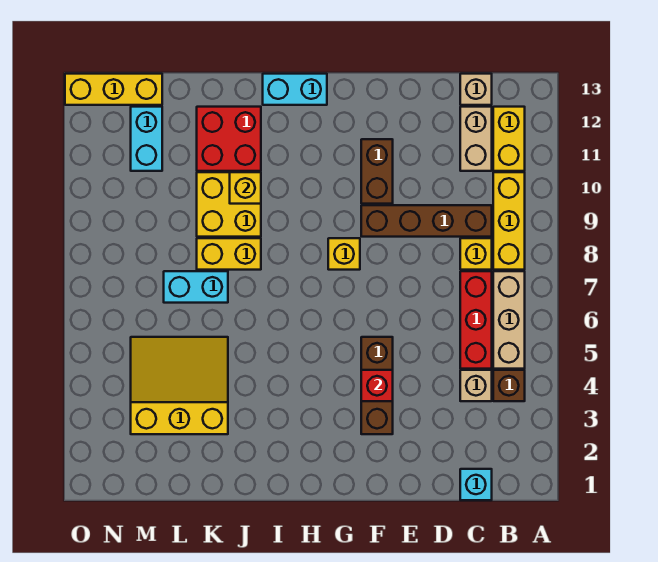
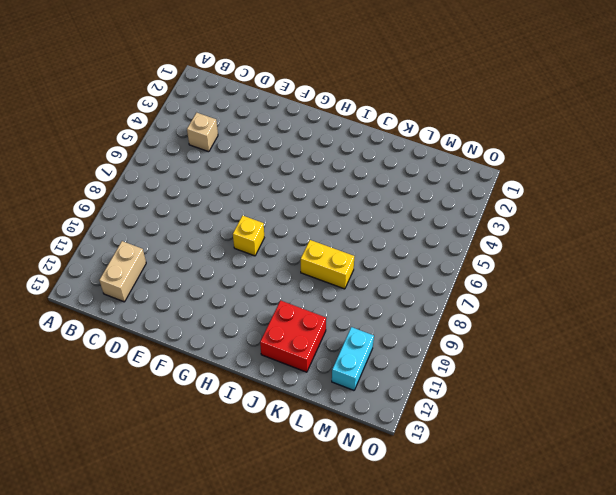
none -> brown 1x1 brick [493,370,525,401]
none -> tan 1x3 brick [493,271,525,369]
none -> yellow 1x3 brick [493,172,525,270]

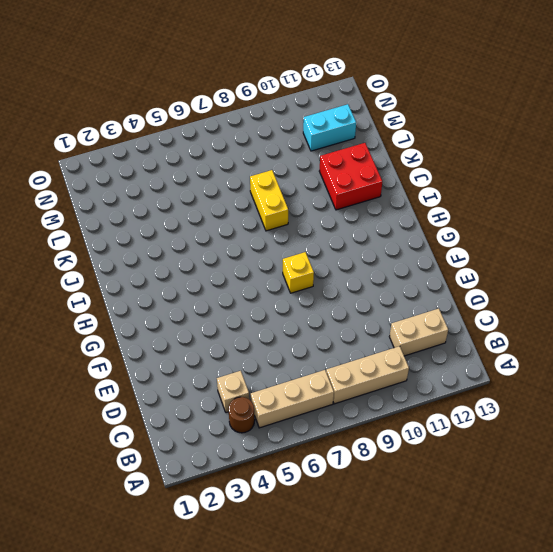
brown 1x1 round brick [228,397,255,433] -> brown 1x1 brick [493,370,525,401]
tan 1x3 brick [326,346,409,404] -> yellow 1x3 brick [493,172,525,270]
none -> yellow 1x2 brick [493,107,525,171]
none -> cyan 1x1 brick [460,469,492,500]
none -> red 1x3 brick [460,271,492,369]

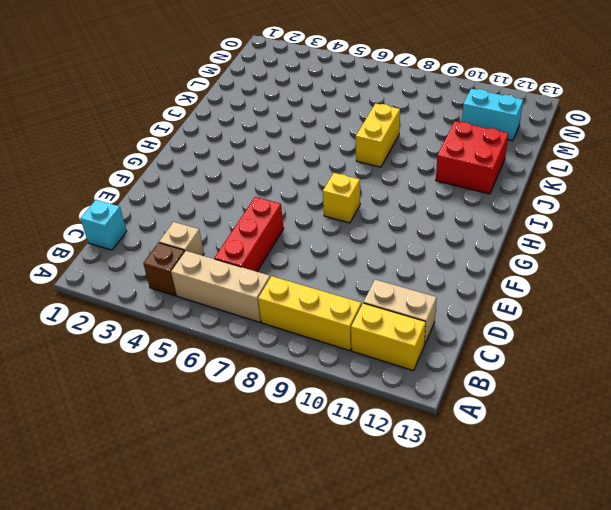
red 1x3 brick [214,197,284,272] -> red 1x3 brick turned to [460,271,492,369]
none -> yellow 1x1 brick [460,238,492,270]
none -> brown 1x4 brick [361,205,492,237]
none -> tan 1x1 brick [460,74,492,105]

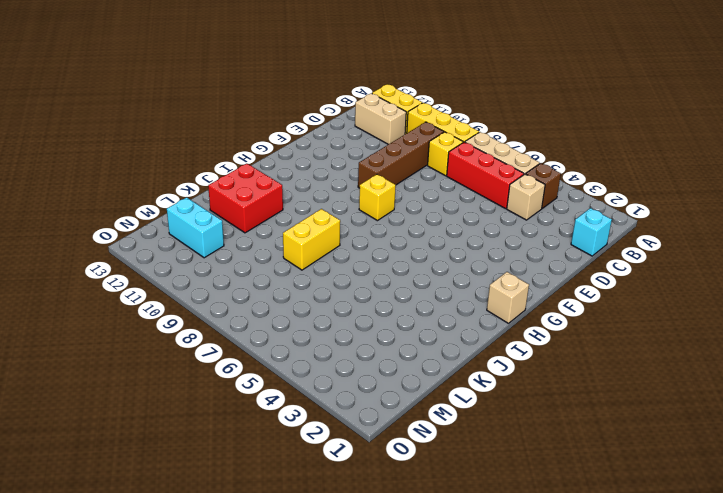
tan 1x1 brick [487,272,529,323] -> tan 1x1 brick moved to [460,74,492,105]
none -> brown 1x3 brick [361,337,393,434]
none -> brown 1x2 brick [361,139,393,204]
none -> cyan 1x2 brick [263,74,327,105]

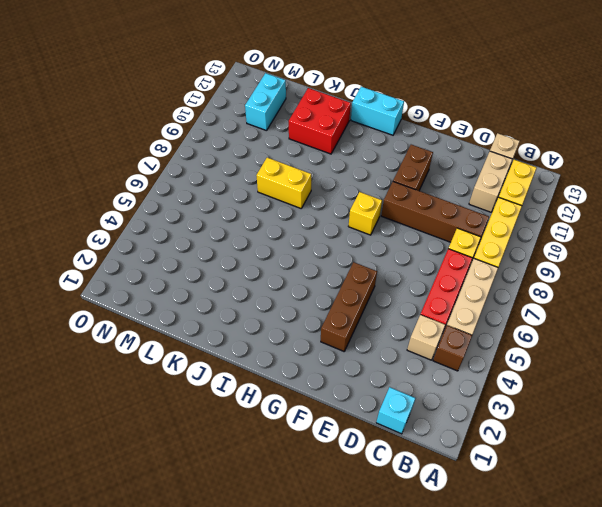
none -> yellow 2x2 brick [197,172,261,237]
none -> yellow 3x3 slope [131,337,228,434]
none -> cyan 1x2 brick [164,271,228,303]

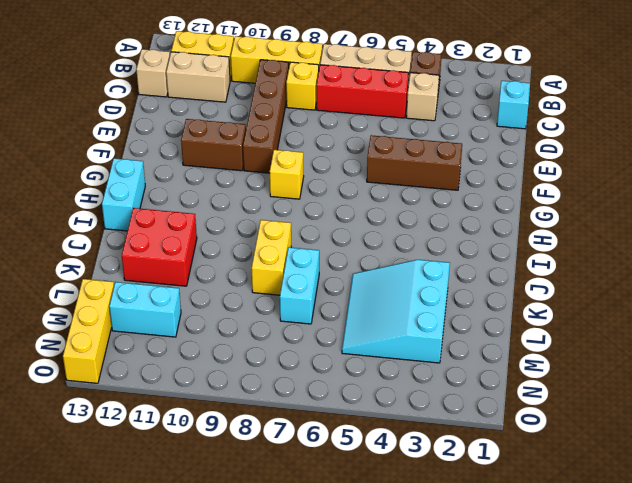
cyan 3x3 slope [342,260,450,363] -> yellow 3x3 slope [131,337,228,434]
none -> yellow 2x2 brick [197,172,261,237]
none -> red 1x1 brick [361,370,393,401]
none -> yellow 1x1 brick [230,172,261,204]

